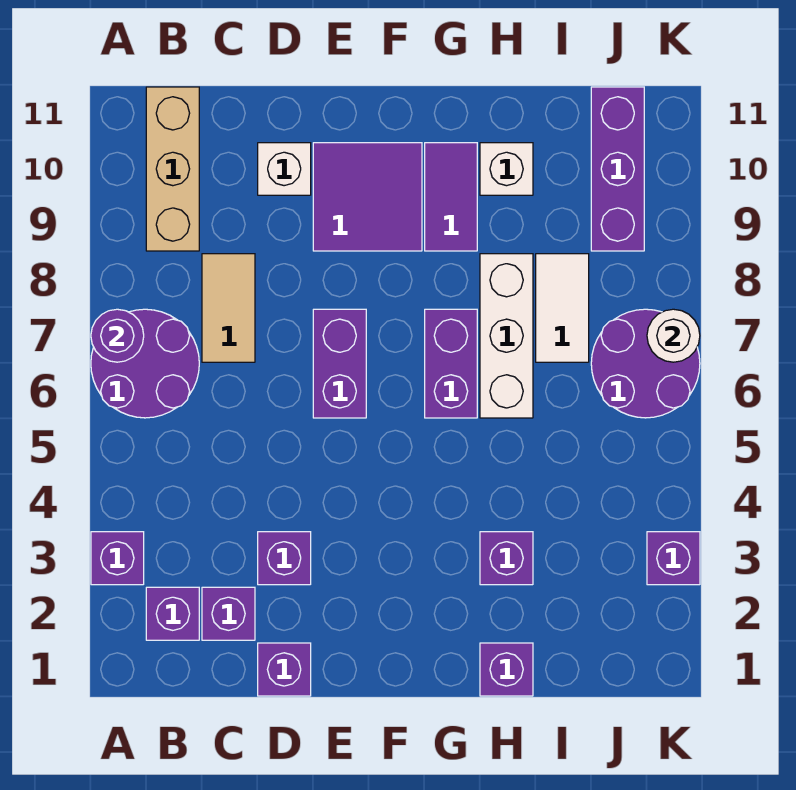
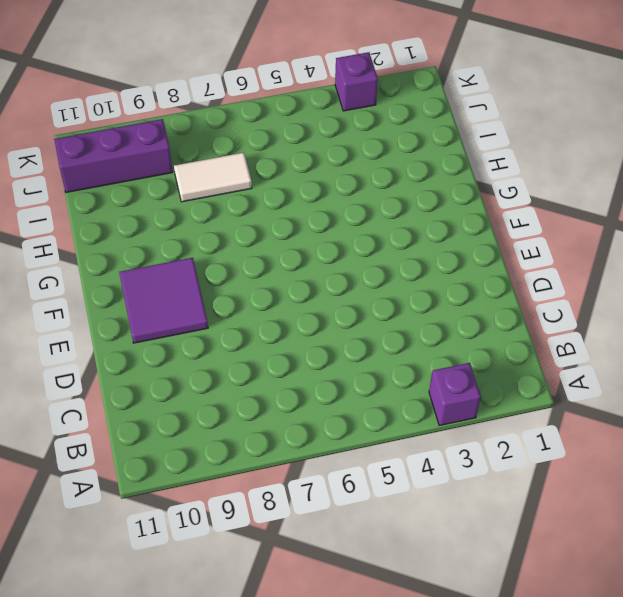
none -> purple 2x2 round brick [91,309,199,418]
none -> purple 1x1 brick [146,587,199,640]
none -> tan 1x3 brick [146,87,199,251]

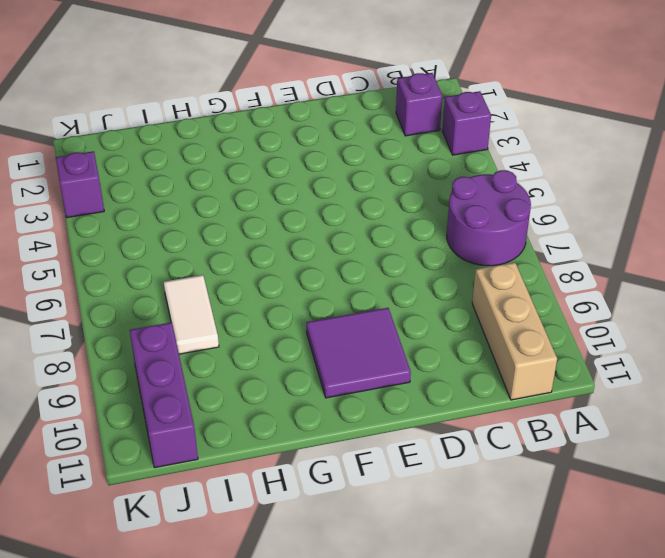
none -> purple 1x1 brick [202,587,255,640]
none -> tan 1x2 tile [202,254,255,362]
none -> purple 1x1 brick [258,643,311,696]

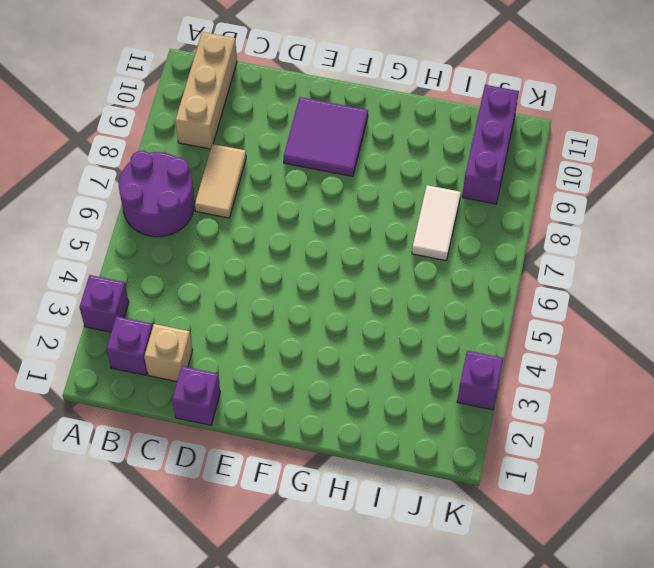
tan 1x1 brick [144,324,193,382] -> purple 1x1 brick [202,587,255,640]
none -> purple 1x1 brick [258,532,311,585]
none -> white 1x1 brick [258,143,311,195]
none -> purple 1x2 brick [313,309,366,418]

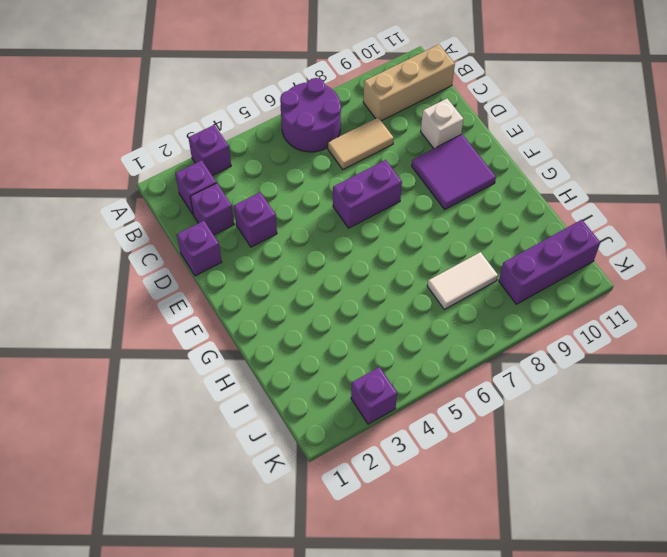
none -> purple 1x2 brick [425,309,477,418]
none -> purple 1x2 tile [425,143,477,251]
none -> purple 1x1 brick [480,643,533,696]

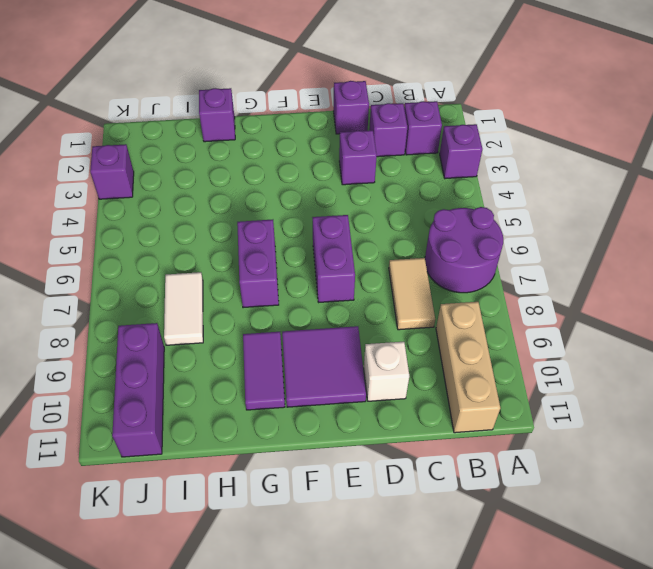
none -> purple 1x1 brick [480,532,533,585]
none -> white 1x3 brick [480,254,533,418]
none -> white 1x1 brick [480,143,533,195]

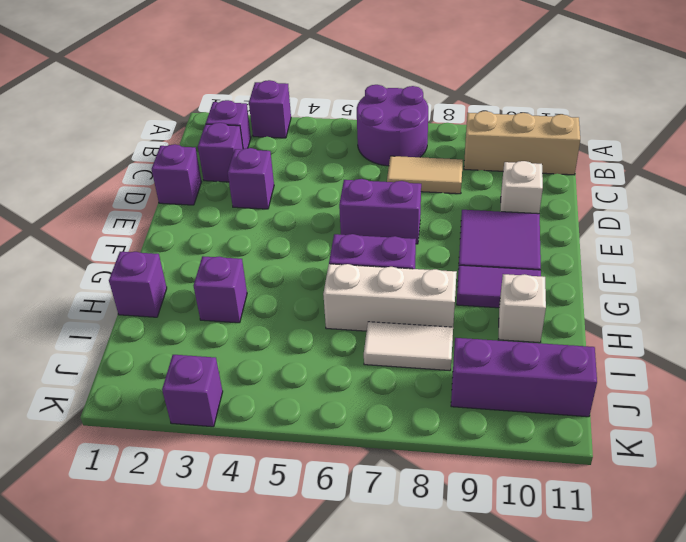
none -> purple 2x2 round brick [591,309,700,418]
none -> purple 1x1 round brick [91,309,144,362]
none -> white 1x1 round brick [647,309,700,362]

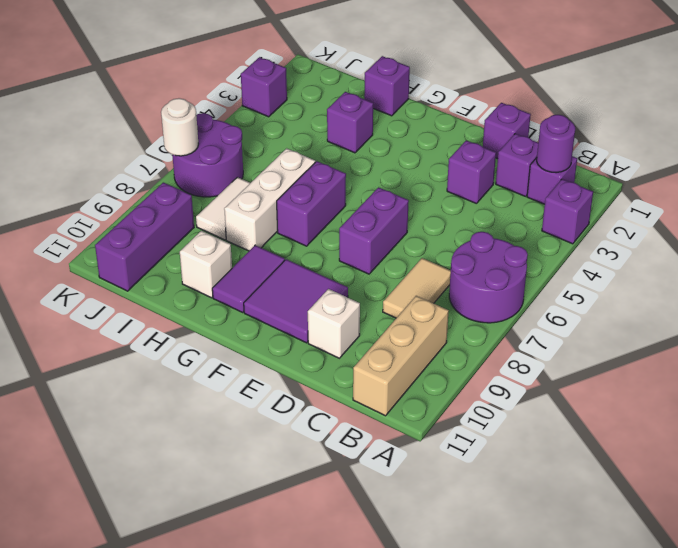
purple 1x1 round brick [537,115,575,173] -> purple 1x1 round brick moved to [91,309,144,362]

